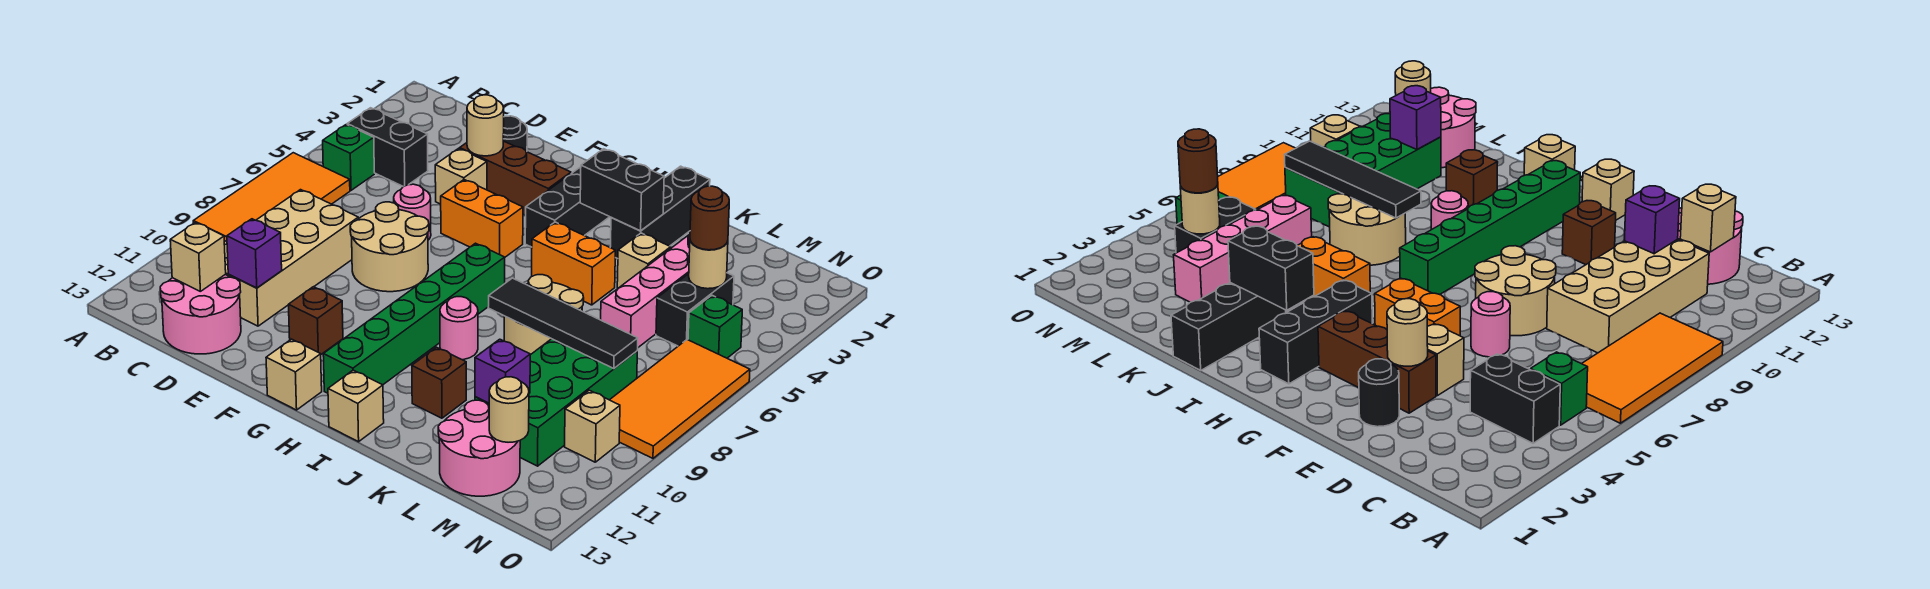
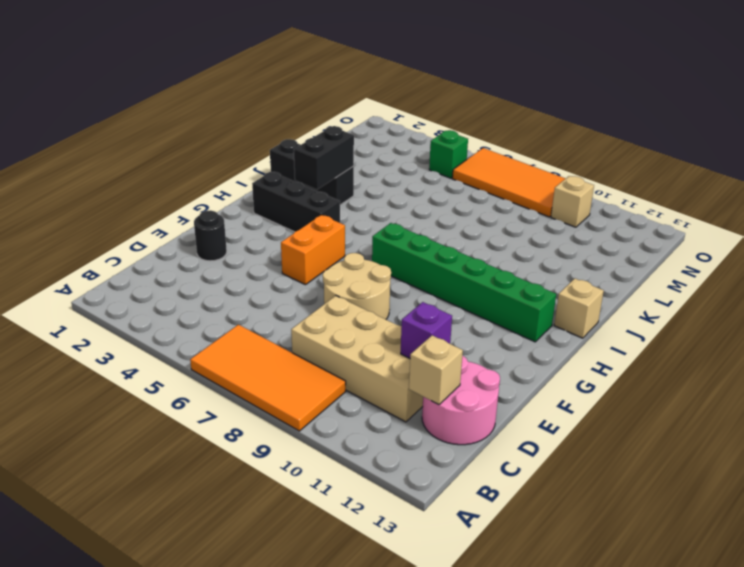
none -> black 1x2 brick [347,108,428,187]
none -> green 1x1 brick [323,125,374,190]
none -> brown 1x3 brick [460,141,571,215]
none -> tan 1x1 brick [435,149,487,204]

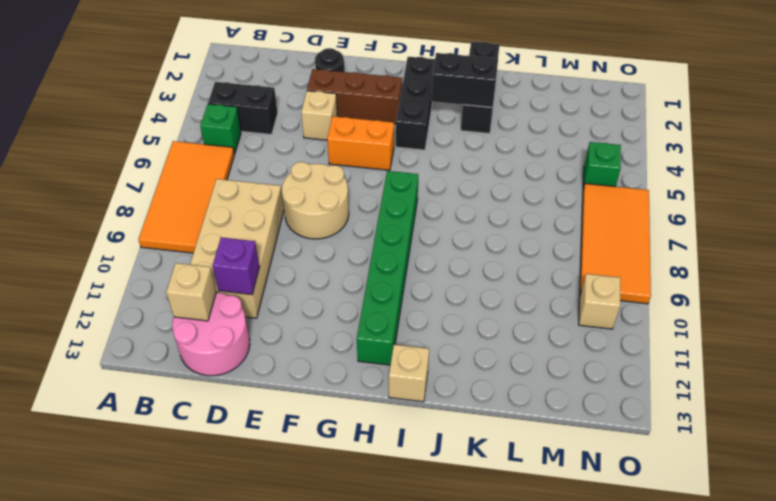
none -> pink 1x1 round brick [394,184,431,240]
none -> brown 1x1 brick [289,287,343,354]
none -> tan 1x1 brick [266,339,322,410]
none -> orange 1x2 brick [532,222,615,305]

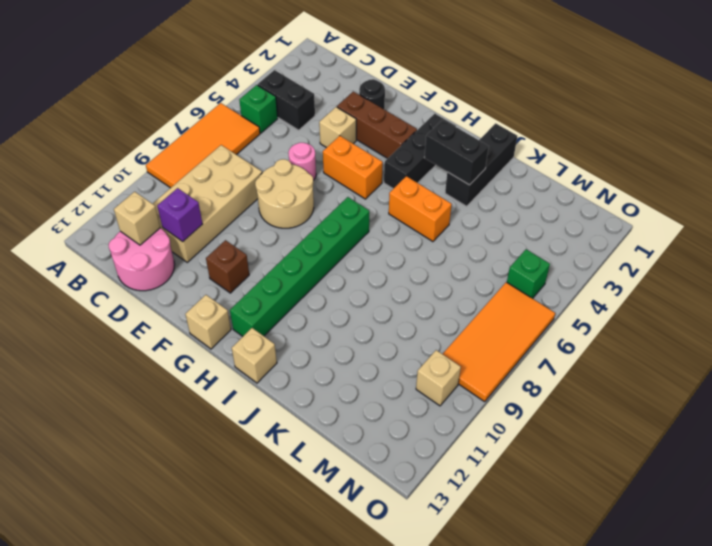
none -> pink 1x1 round brick [440,297,478,360]
none -> tan 2x2 round brick [504,275,584,355]
none -> brown 1x1 brick [412,347,466,418]
none -> tan 1x1 brick [617,233,671,288]

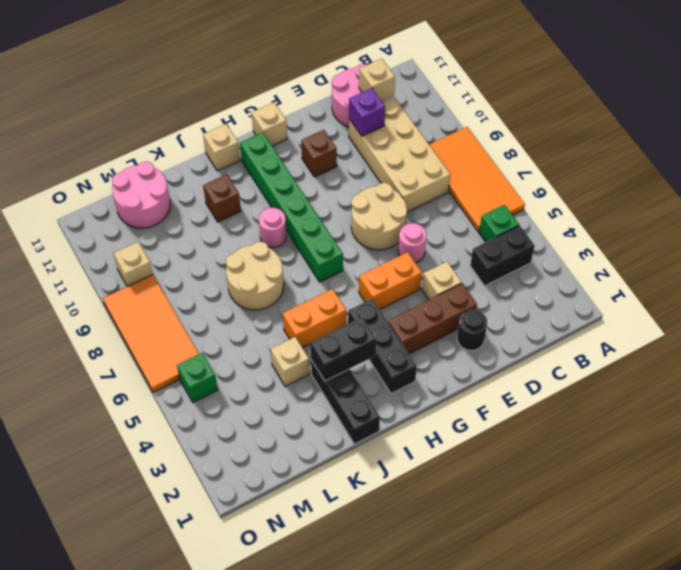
none -> pink 1x4 brick [601,234,690,347]
none -> green 2x4 brick [475,339,637,466]
none -> black 1x2 brick [656,273,734,346]
none -> tan 1x1 round brick [467,95,504,156]

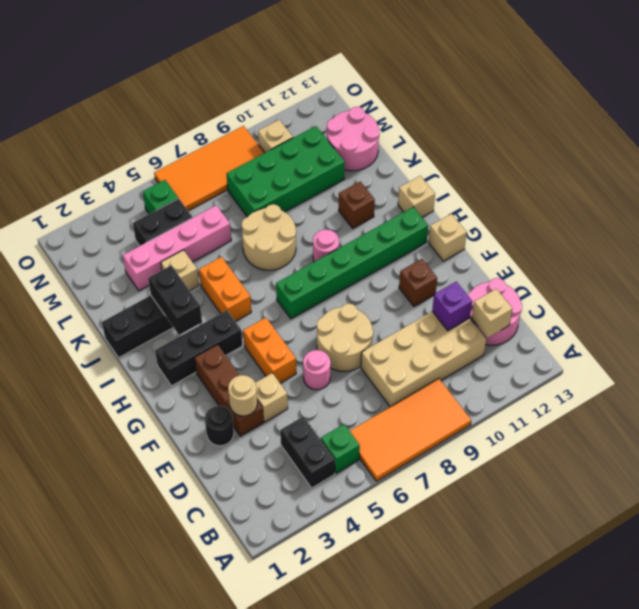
none -> black 1x4 tile [488,278,638,369]
none -> purple 1x1 brick [475,339,530,403]
none -> tan 1x1 round brick [689,241,728,289]
none -> tan 1x1 round brick [489,377,529,442]

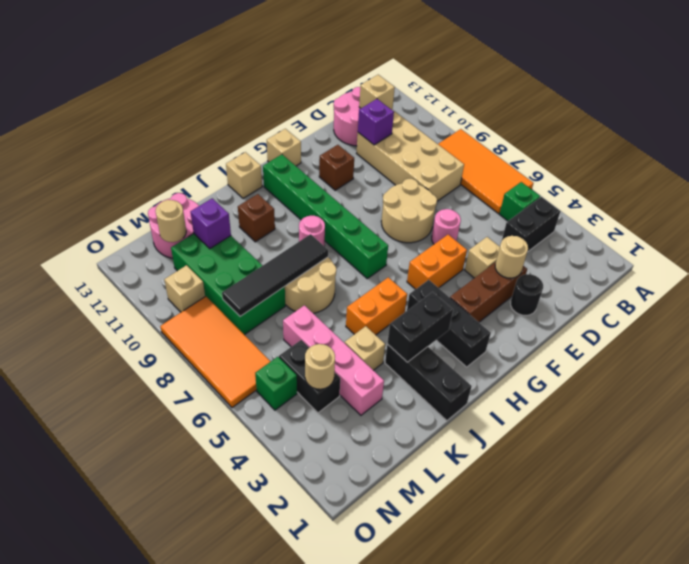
none -> brown 1x1 round brick [690,186,729,250]

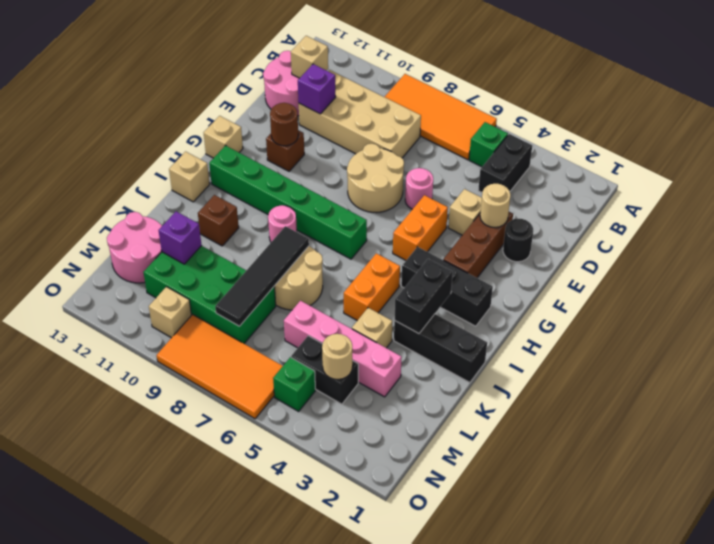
brown 1x1 round brick [270,103,298,146] -> brown 1x1 round brick moved to [690,186,729,250]
none -> tan 1x1 round brick [489,377,529,442]

